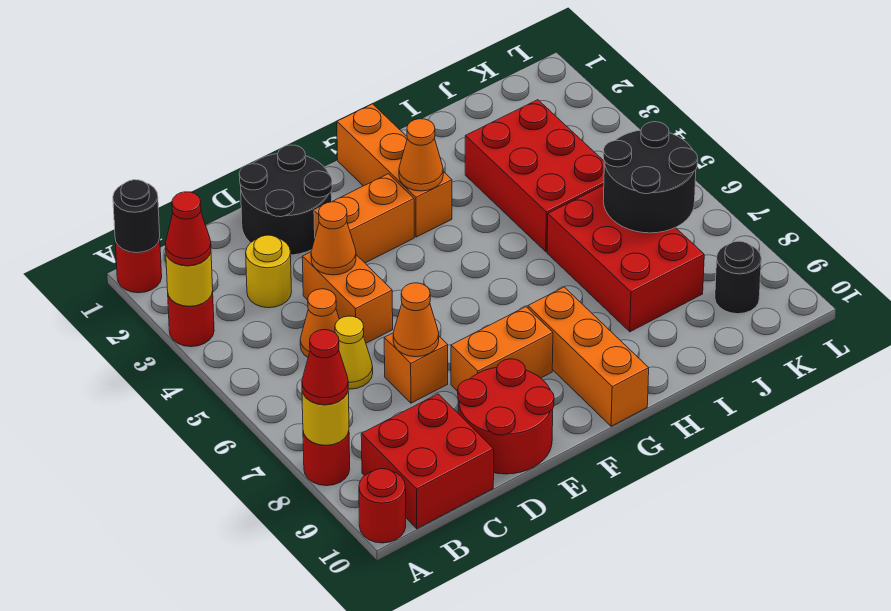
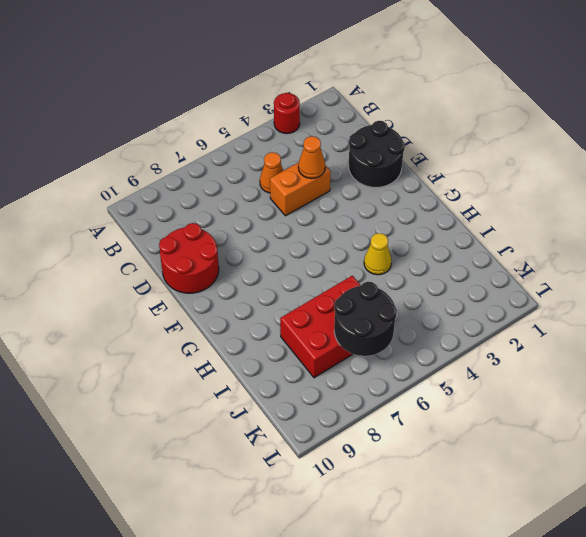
yellow 1x1 cone [364,233,392,275] -> yellow 1x1 cone moved to [335,316,373,389]
none -> red 1x1 round brick [115,238,162,293]
none -> red 1x1 round brick [303,432,350,486]
none -> red 1x1 round brick [359,469,406,543]

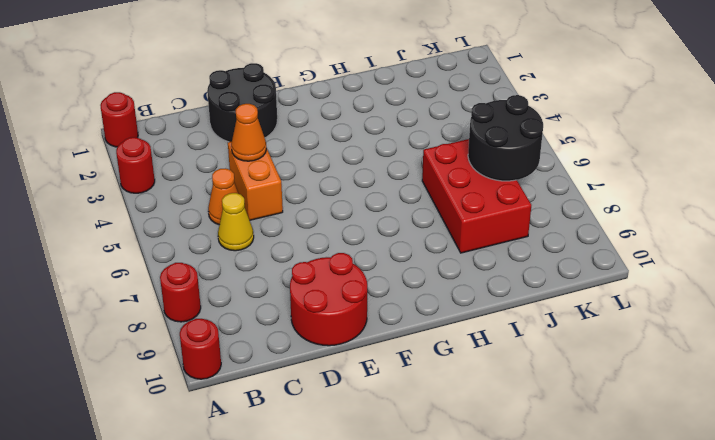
none -> red 2x2 brick [361,394,494,529]
none -> yellow 1x1 round brick [246,235,291,308]
none -> orange 1x1 brick [384,333,448,403]

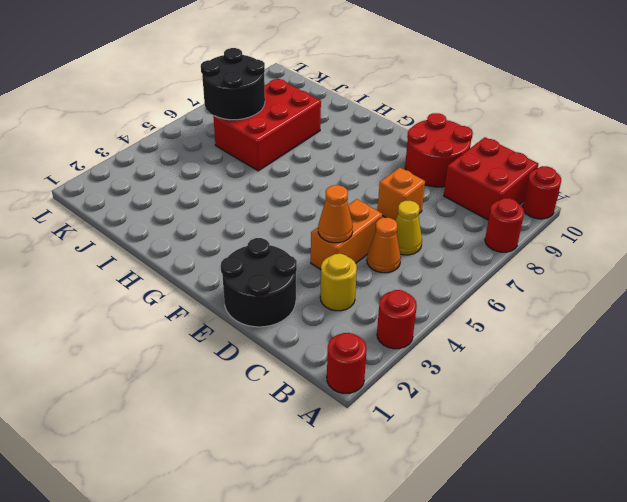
none -> orange 1x2 brick [314,174,414,263]
none -> orange 1x2 brick [451,307,553,391]
none -> orange 1x3 brick [337,104,452,237]

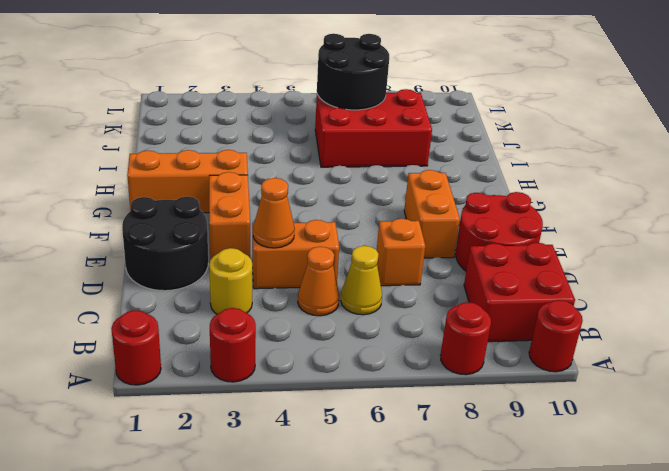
none -> orange 1x3 brick [528,287,649,426]
none -> red 2x3 brick [465,100,604,252]
none -> black 1x1 round brick [715,241,761,314]

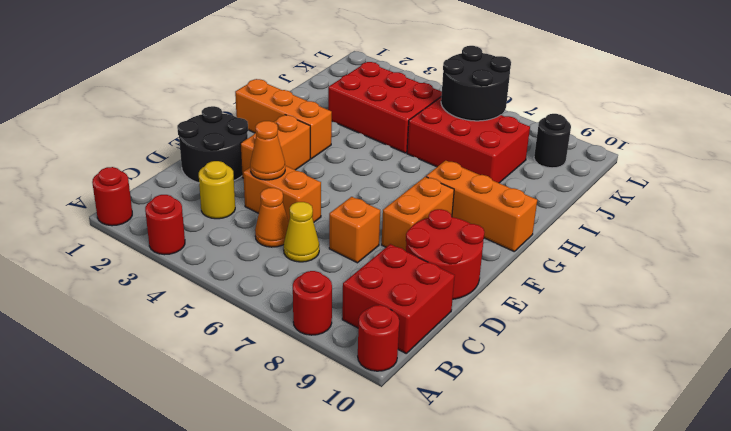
none -> black 1x1 round brick [113,180,160,253]
none -> yellow 1x1 round brick [166,252,213,306]
none -> yellow 1x1 round brick [302,391,349,445]

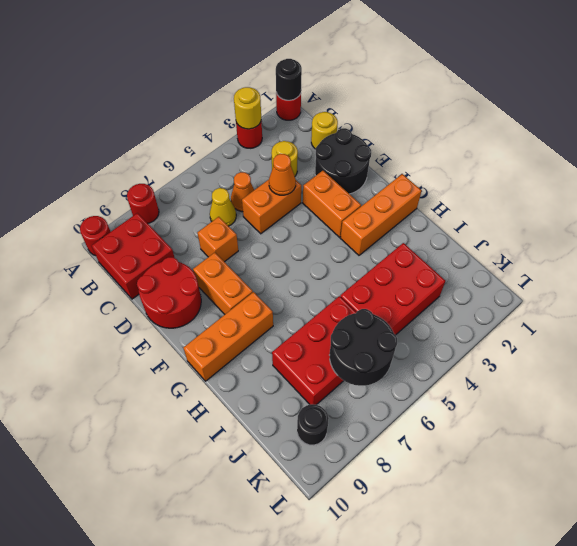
yellow 1x1 round brick [311,112,338,149] -> yellow 1x1 round brick moved to [302,391,349,445]
none -> orange 1x1 cone [393,283,439,357]
none -> orange 1x1 cone [399,119,443,191]
none -> red 1x1 cone [165,192,211,266]

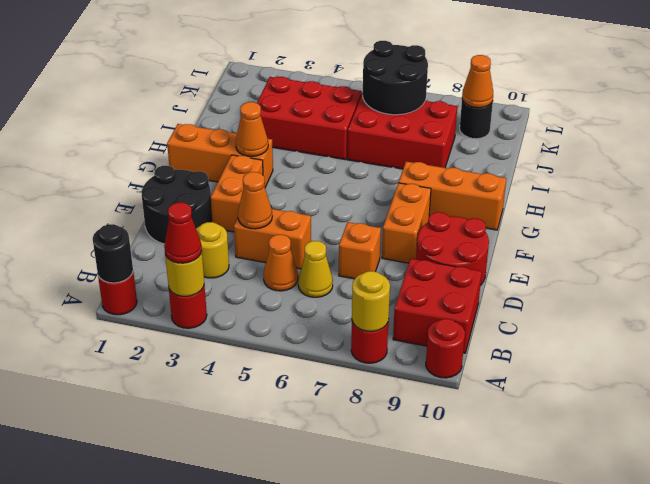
orange 1x1 cone [462,55,493,108] -> orange 1x1 cone moved to [393,283,439,357]
none -> red 1x1 cone [302,330,348,405]

